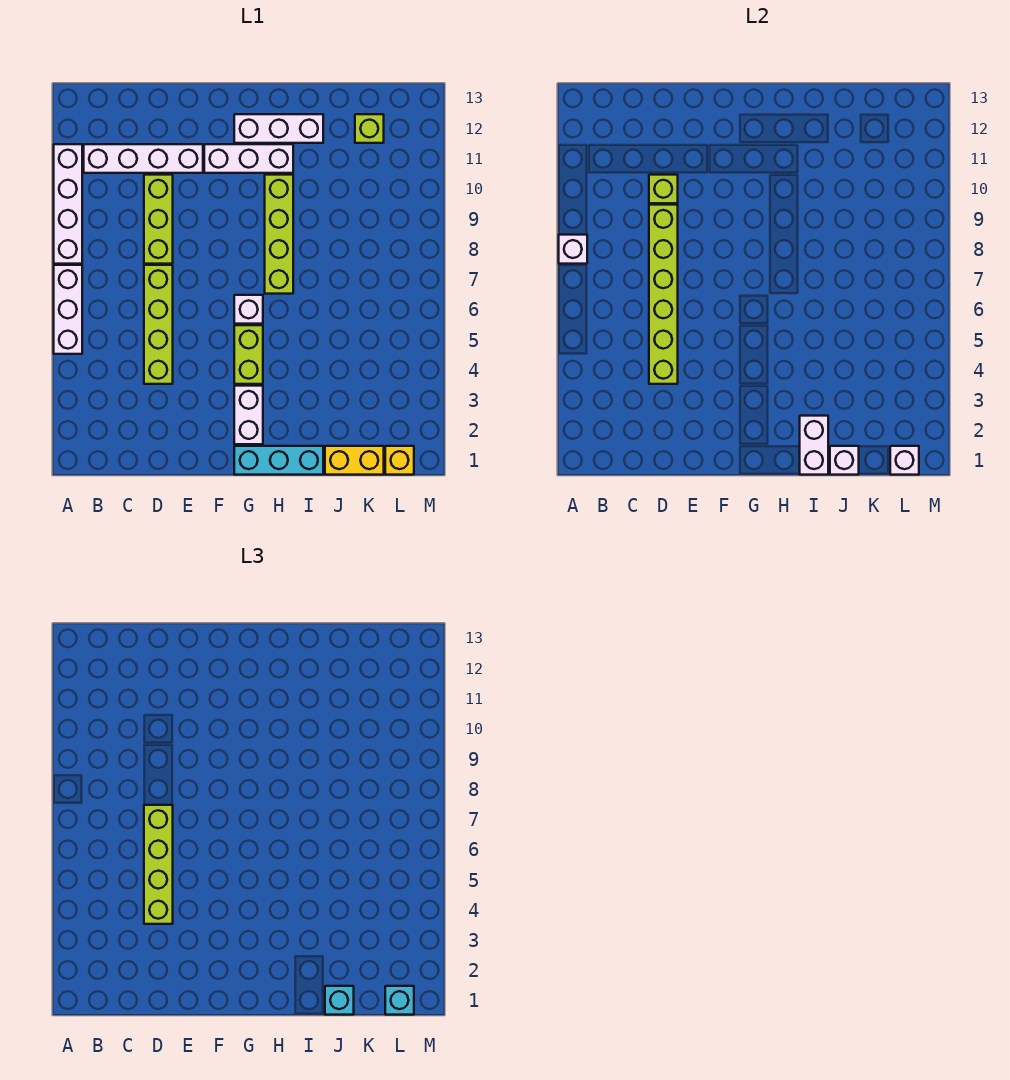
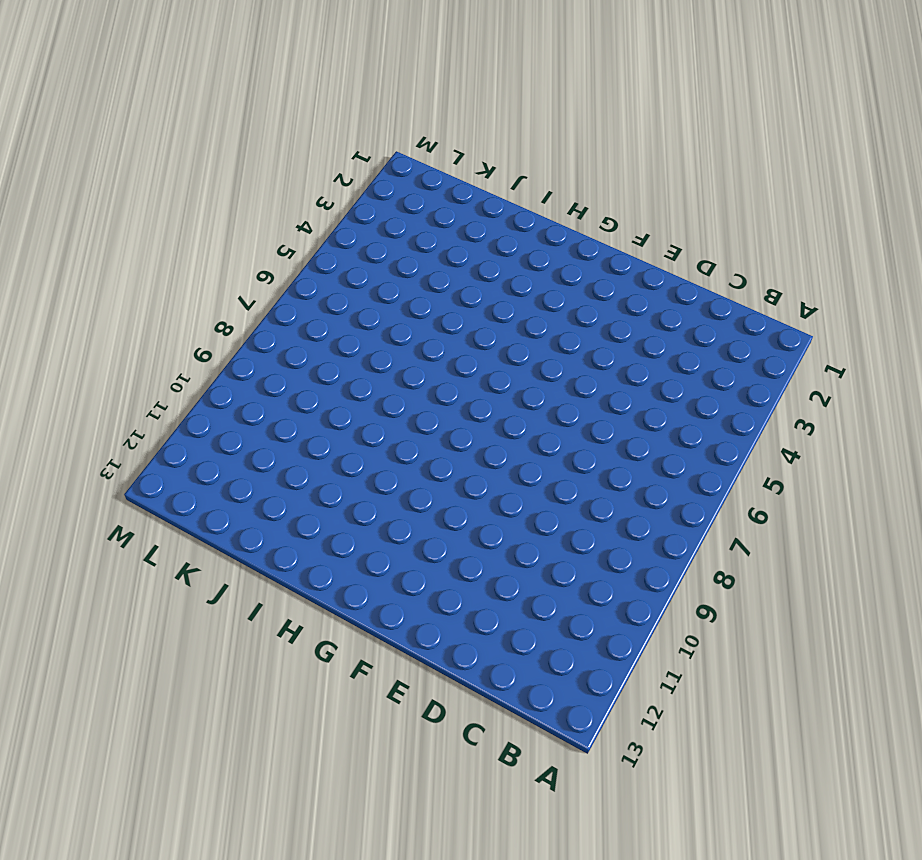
none -> white 1x3 brick [54,265,82,354]
none -> white 1x4 brick [54,144,82,264]
none -> white 1x4 brick [84,144,203,173]

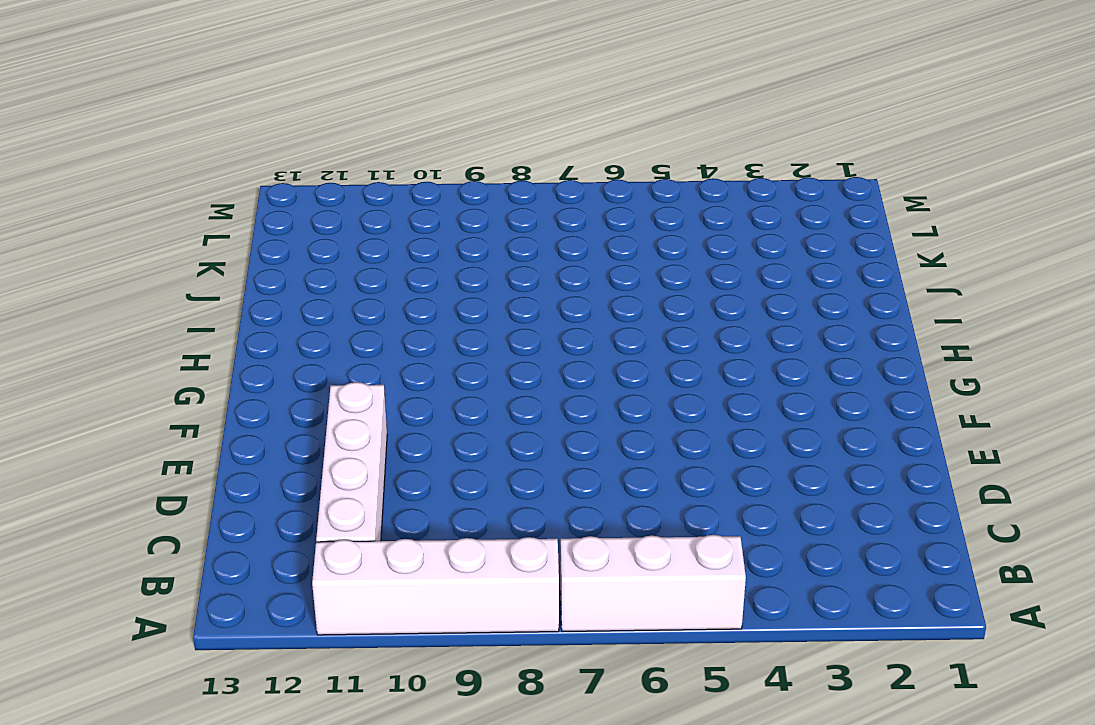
none -> lime 1x4 brick [144,265,173,384]
none -> lime 1x3 brick [144,175,173,264]
none -> white 1x3 brick [204,144,293,173]

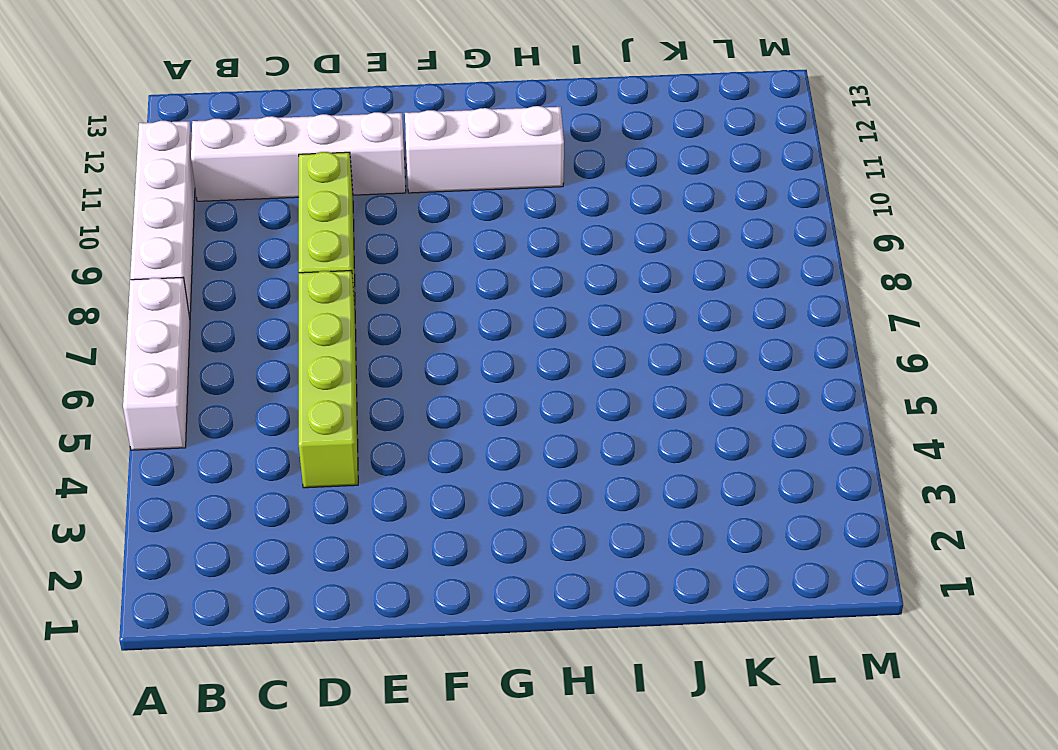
none -> cyan 1x3 brick [234,446,323,475]
none -> white 1x2 brick [234,386,263,444]
none -> lime 1x2 brick [234,325,263,384]

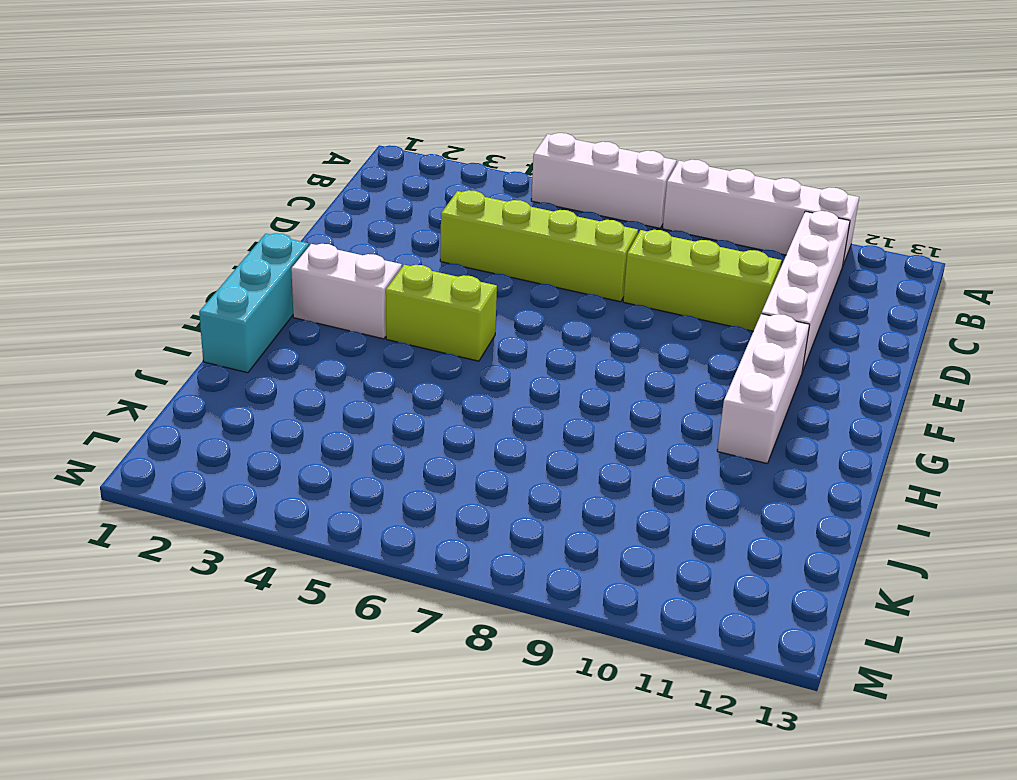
none -> white 1x1 brick [234,295,263,324]
none -> white 1x3 brick [234,114,323,143]
none -> lime 1x4 brick [265,175,293,294]

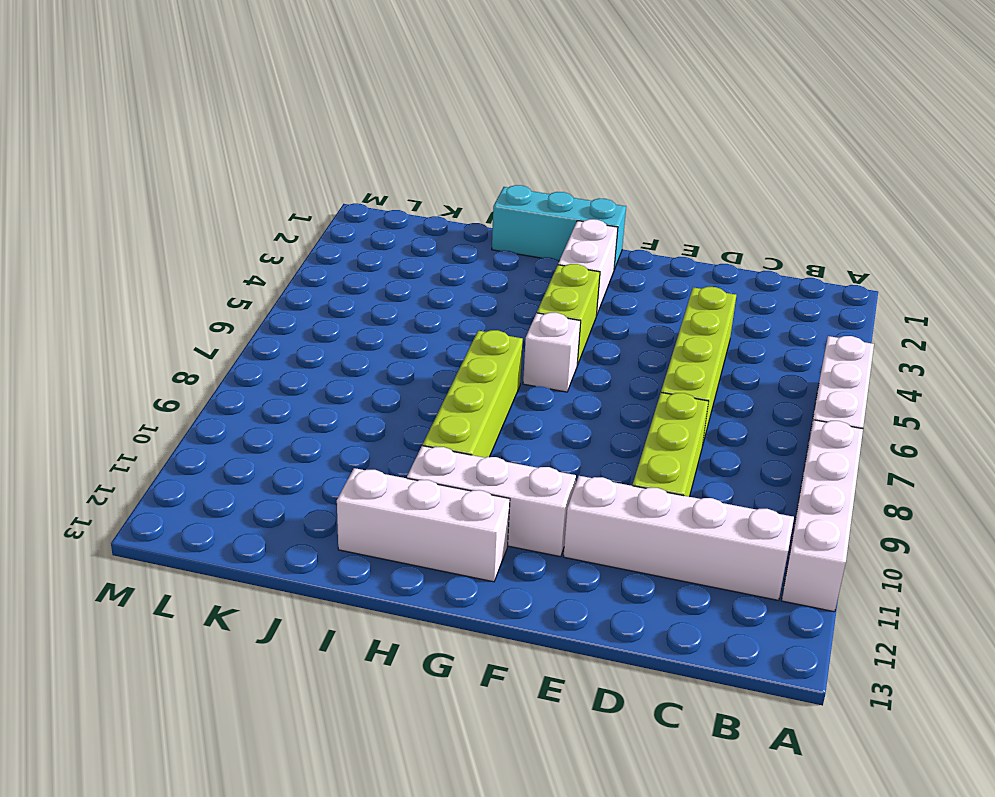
none -> yellow 1x2 brick [325,446,384,475]
none -> lime 1x1 brick [355,114,384,143]
none -> yellow 1x1 brick [385,446,414,475]

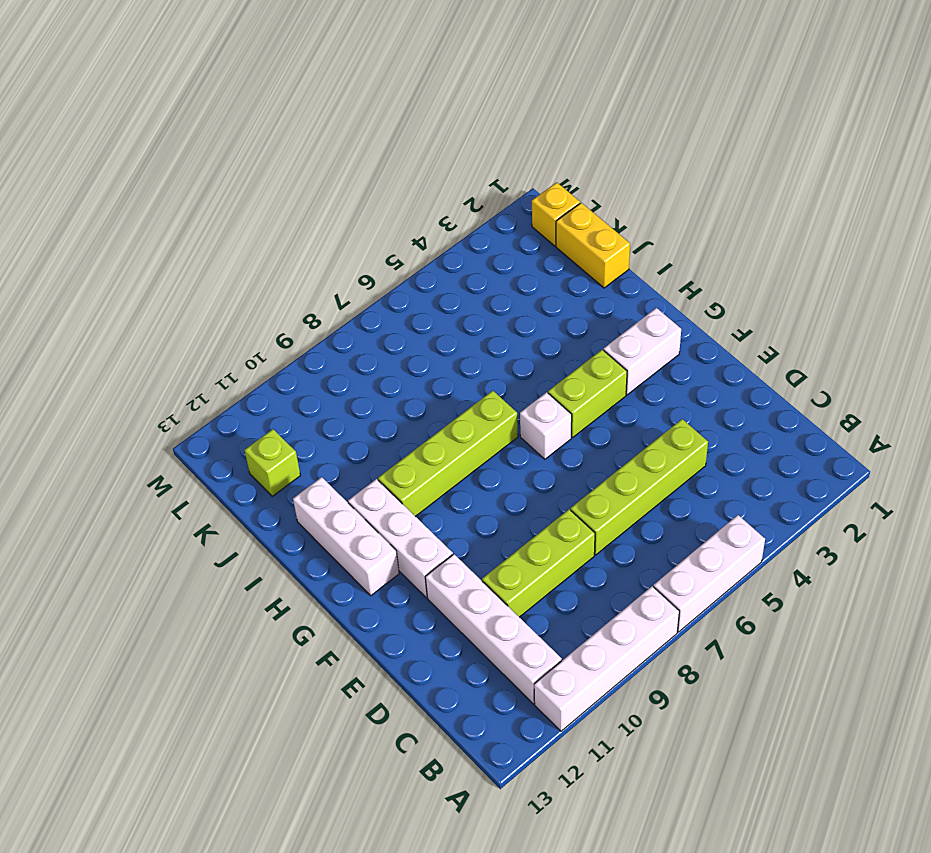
none -> cyan 1x3 brick [234,446,323,475]
none -> white 1x1 brick [559,235,587,264]
none -> lime 1x6 brick [649,205,678,384]

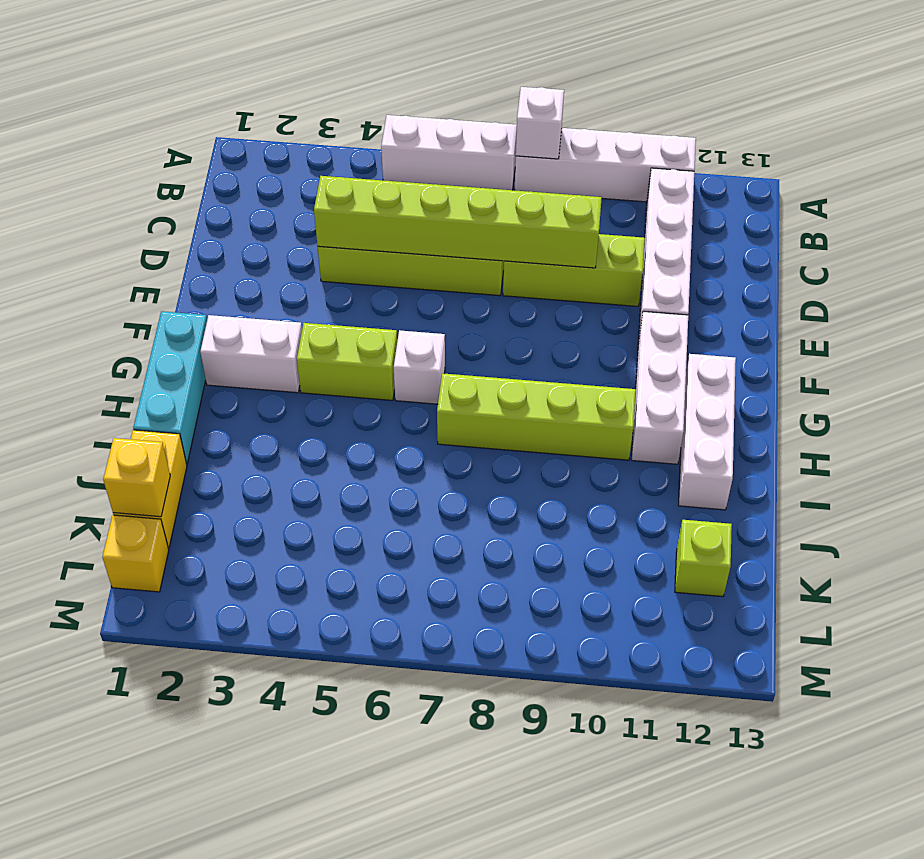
yellow 1x1 brick [103,438,170,517] -> none
none -> lime 1x1 brick [649,175,678,203]
none -> white 1x2 brick [800,416,828,475]
none -> white 1x1 brick [830,446,859,475]

